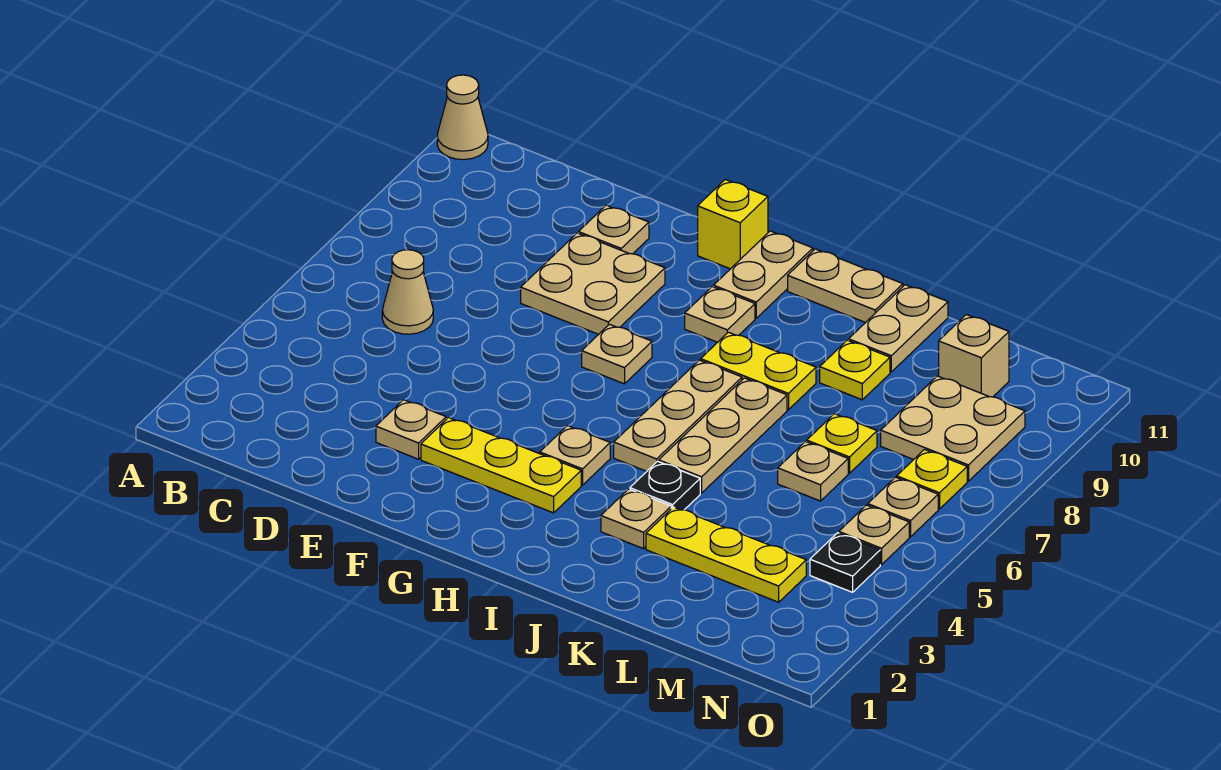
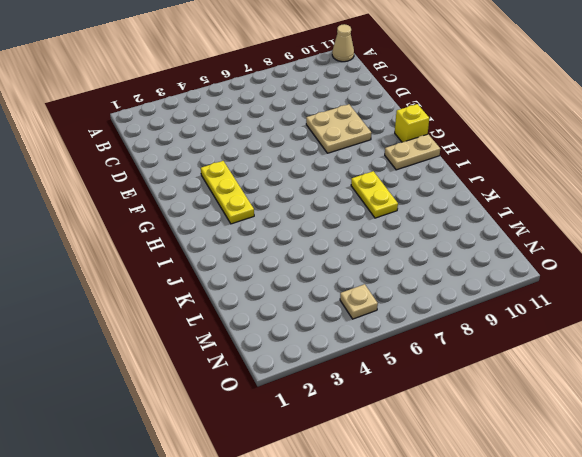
none -> tan 1x1 cone [382,250,433,334]
none -> tan 1x1 plate [376,400,446,459]
none -> tan 1x1 plate [579,205,649,254]

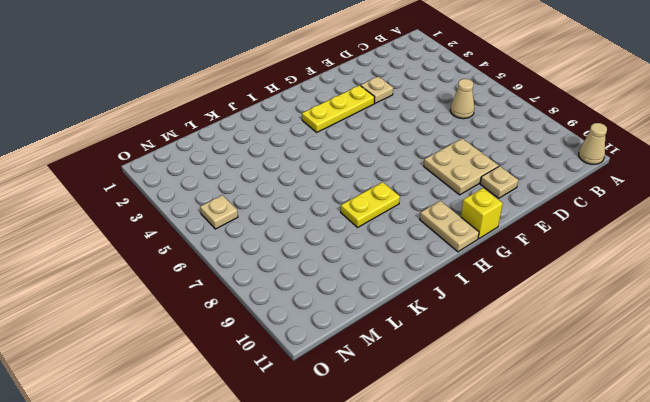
none -> tan 1x1 plate [582,324,652,384]
none -> tan 1x1 plate [540,426,610,485]
none -> tan 1x1 plate [685,287,755,342]

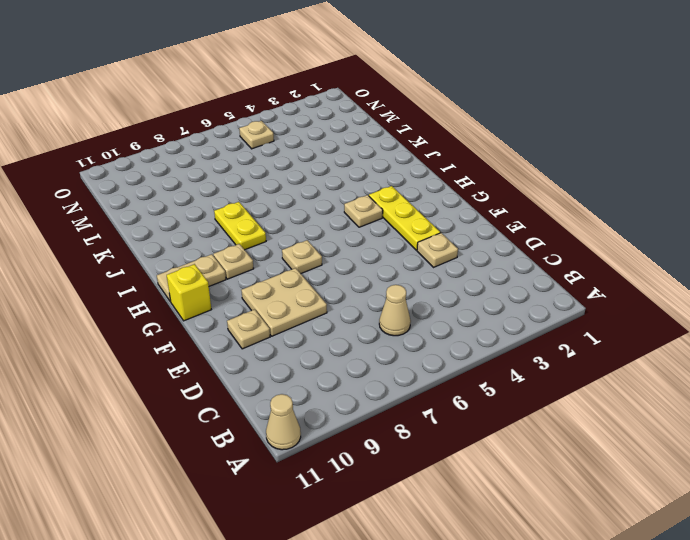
none -> tan 1x3 plate [614,360,742,471]
none -> tan 1x2 plate [788,249,903,323]
none -> tan 1x1 plate [601,489,671,549]

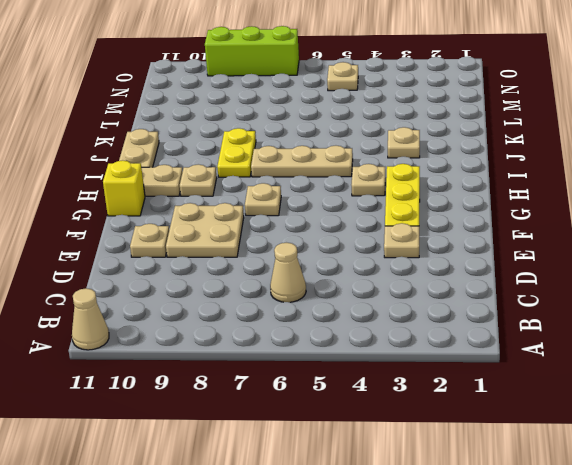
lime 1x3 brick [205,26,299,76] -> none
none -> black 1x1 plate [630,461,700,510]
none -> tan 1x3 plate [659,378,787,493]
none -> yellow 1x3 plate [646,507,806,602]

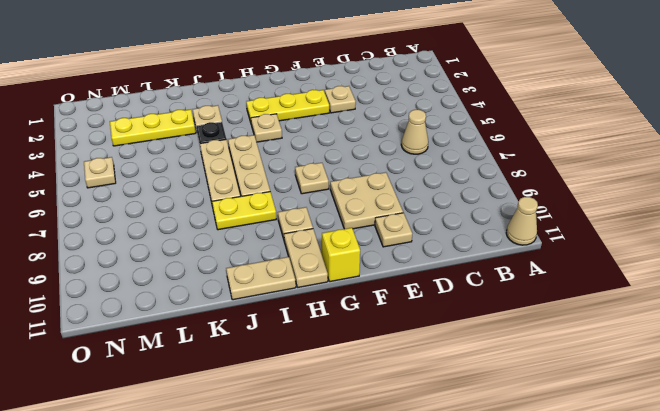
none -> yellow 1x1 plate [820,340,890,400]
none -> tan 1x2 plate [849,285,948,372]
none -> tan 1x1 plate [778,442,848,501]

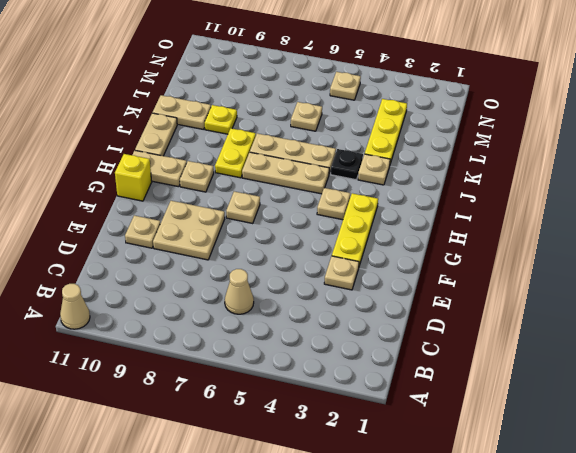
none -> yellow 1x1 plate [807,414,877,473]
none -> tan 2x2 plate [881,376,1025,481]
none -> tan 1x1 brick [939,315,1009,397]

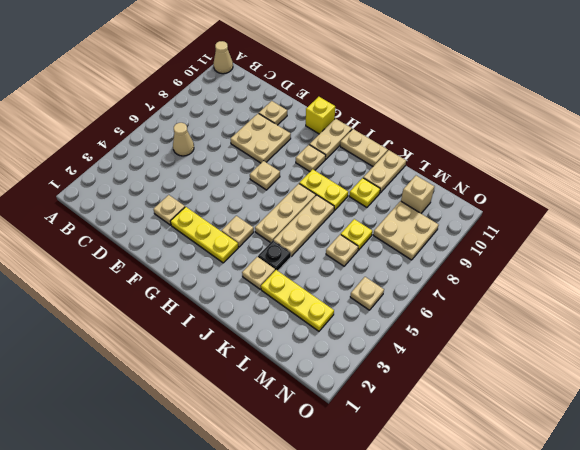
none -> black 1x1 plate [810,533,880,592]
none -> tan 1x1 plate [868,477,938,537]
none -> yellow 1x1 plate [897,450,967,509]

